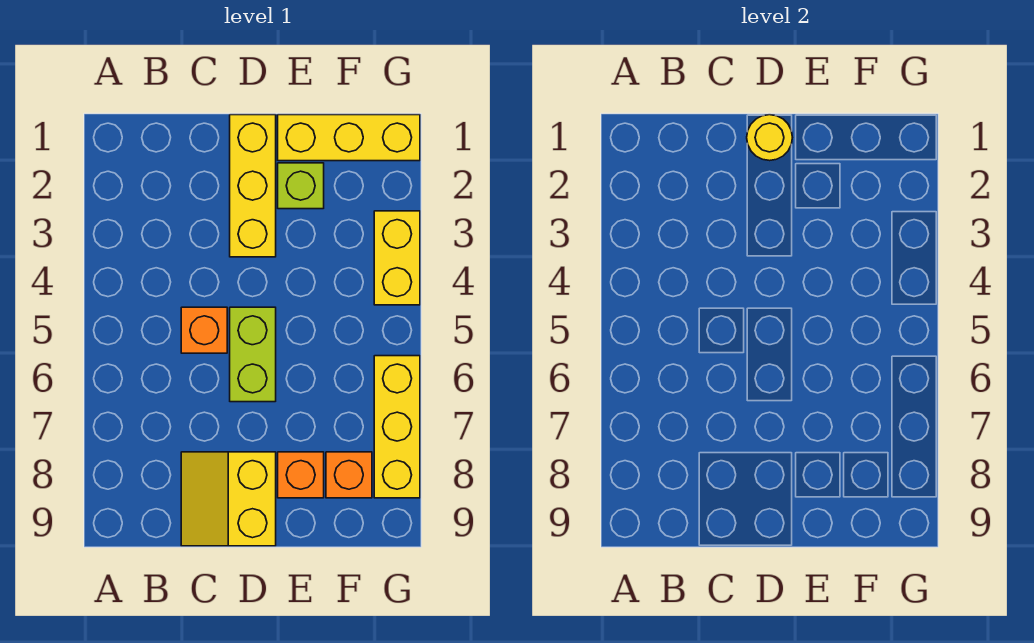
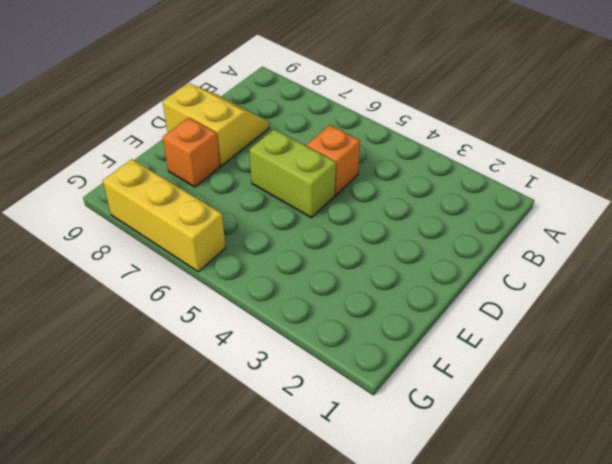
none -> yellow 1x3 brick [230,115,276,257]
none -> yellow 1x3 brick [278,115,420,161]

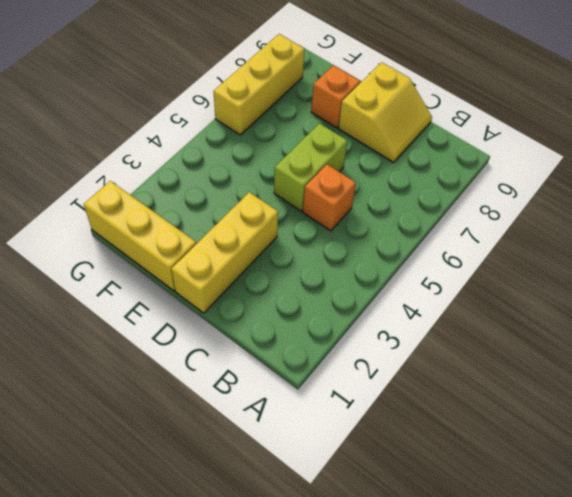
none -> lime 1x1 brick [278,163,324,209]
none -> orange 1x1 brick [326,452,372,498]

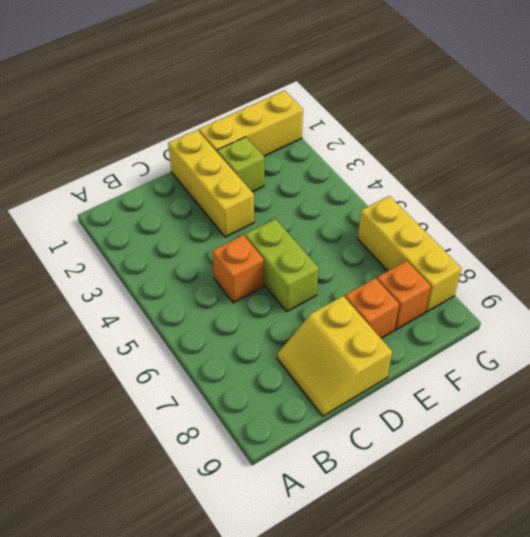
none -> yellow 1x2 brick [374,211,420,305]
none -> yellow 1x1 round brick [747,115,792,161]

